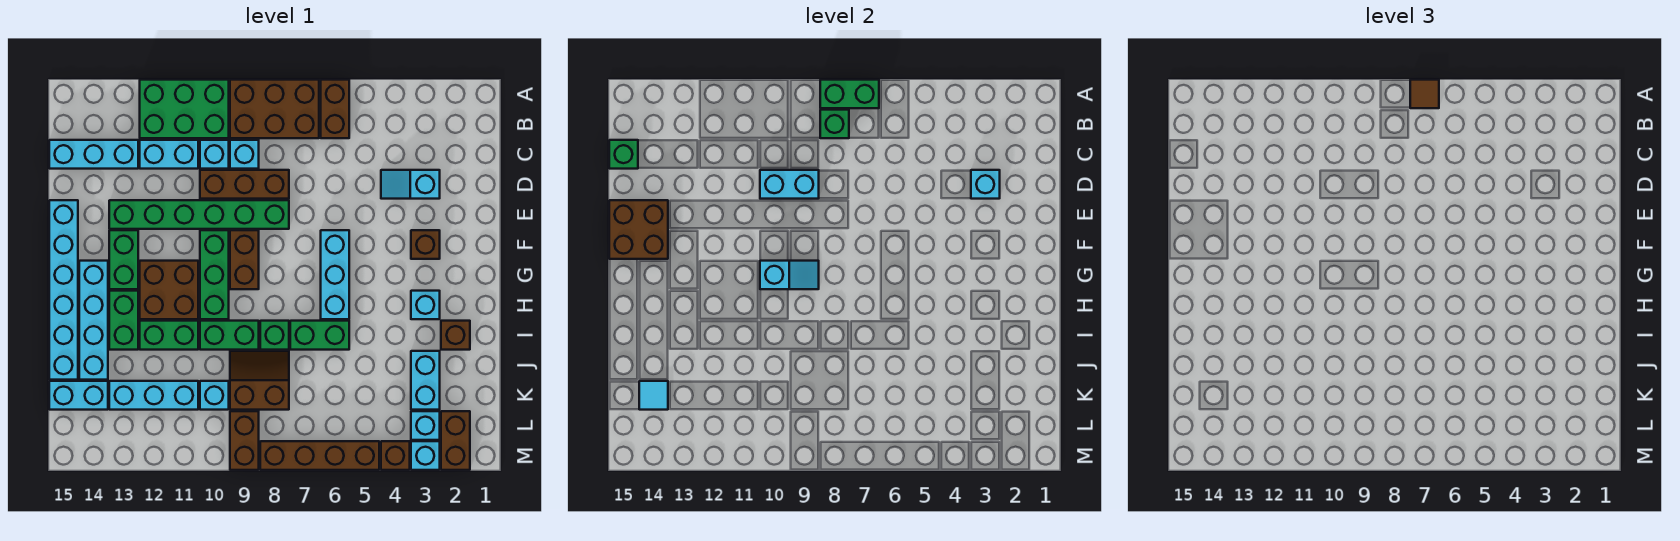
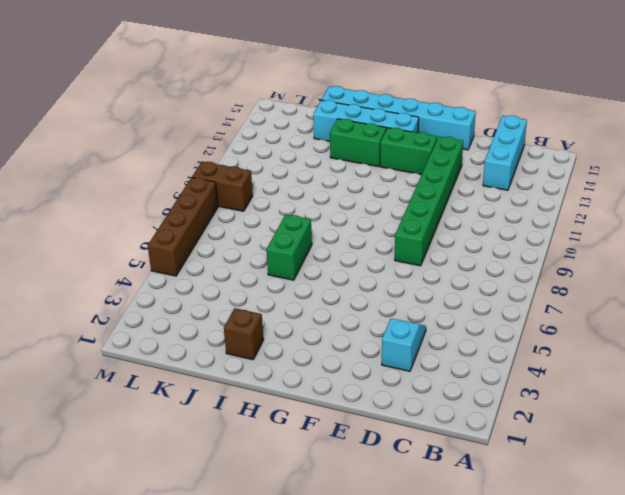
none -> brown 1x2 brick [321,80,349,138]
none -> brown 2x3 brick [230,80,319,138]
none -> green 2x3 brick [140,80,229,138]
none -> cyan 1x1 brick [230,140,259,169]

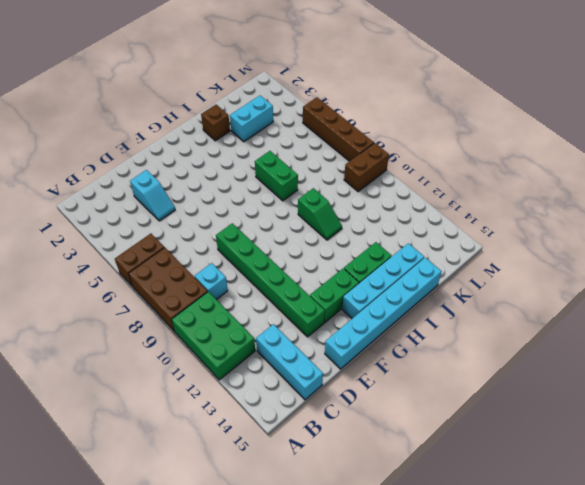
green 1x2 slope [298,188,342,240] -> green 1x2 brick [200,321,259,350]
none -> cyan 1x1 brick [200,140,229,169]
none -> cyan 1x2 brick [140,140,198,169]
none -> brown 1x3 brick [200,170,289,199]
none -> brown 1x1 brick [411,230,440,259]

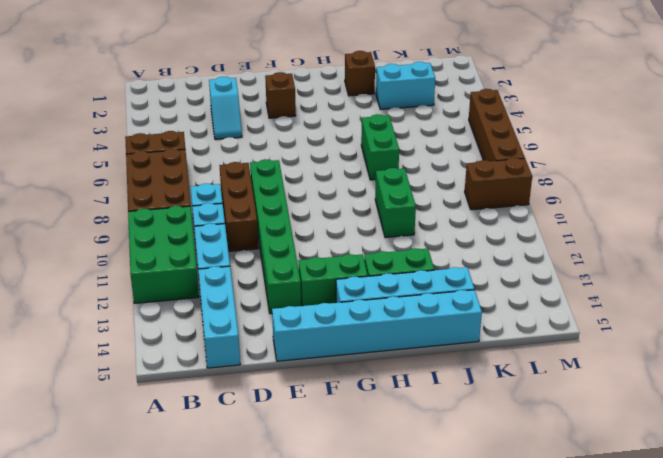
none -> cyan 1x3 brick [321,230,349,319]
none -> brown 1x2 brick [230,230,259,289]
none -> green 1x3 brick [200,230,229,319]
none -> brown 2x2 brick [140,261,198,319]

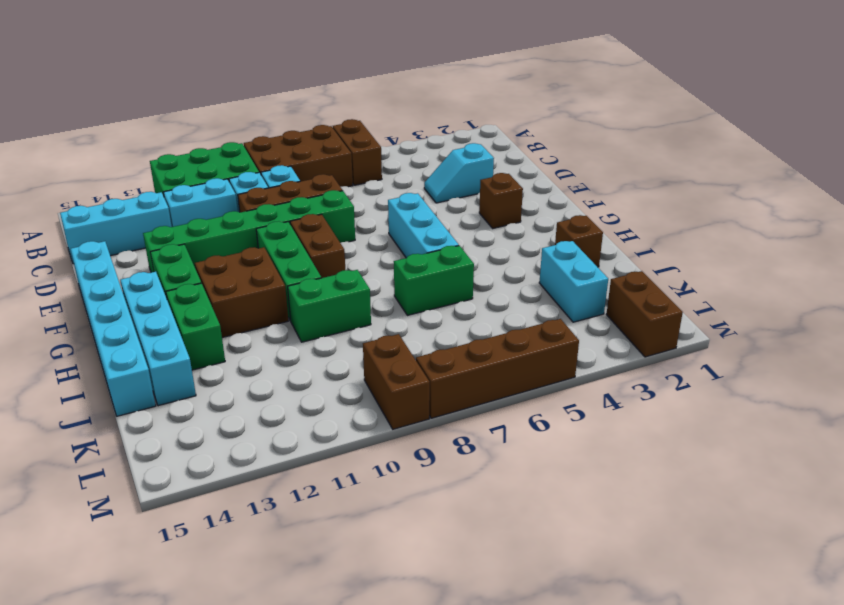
none -> cyan 1x1 brick [411,291,440,319]
none -> green 1x1 brick [260,321,289,350]
none -> green 1x2 brick [140,321,198,350]
none -> brown 2x2 slope [230,351,289,410]

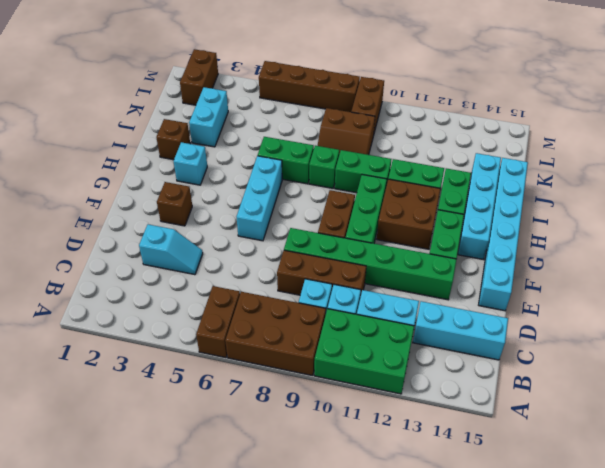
none -> cyan 1x1 brick [200,381,229,410]
none -> cyan 1x3 brick [109,381,198,410]
none -> cyan 1x2 brick [49,381,108,410]
none -> cyan 1x1 brick [411,411,440,440]

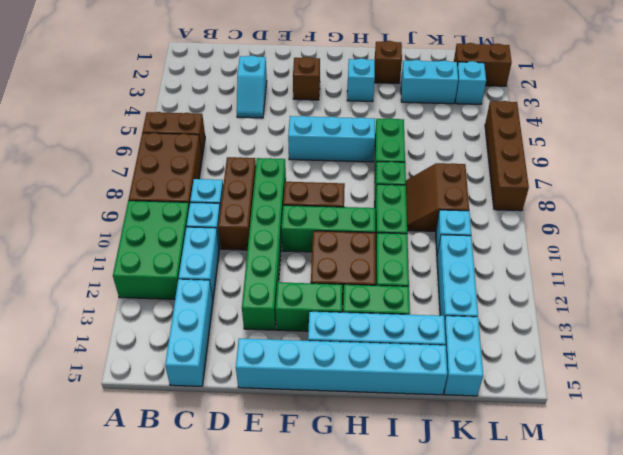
none -> brown 1x2 brick [230,411,259,470]
none -> cyan 1x1 brick [411,441,440,470]
none -> brown 1x1 brick [381,441,410,470]
none -> green 1x2 brick [820,80,879,108]

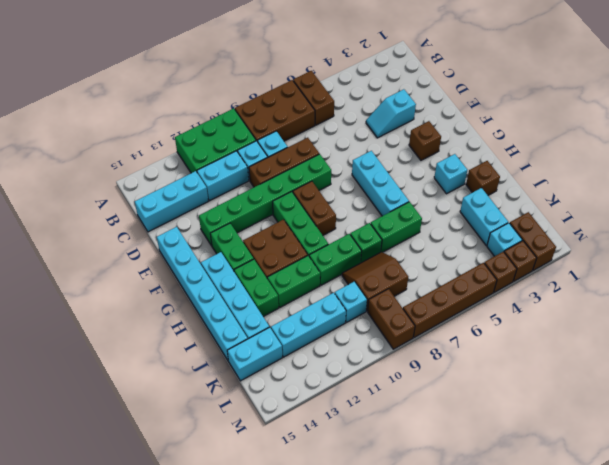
brown 1x1 brick [504,241,537,281] -> cyan 1x1 brick [411,441,440,470]
none -> green 1x2 brick [820,80,879,108]
none -> green 1x1 brick [820,110,849,138]
none -> green 1x1 brick [609,140,638,169]
none -> cyan 1x1 brick [971,170,1000,199]

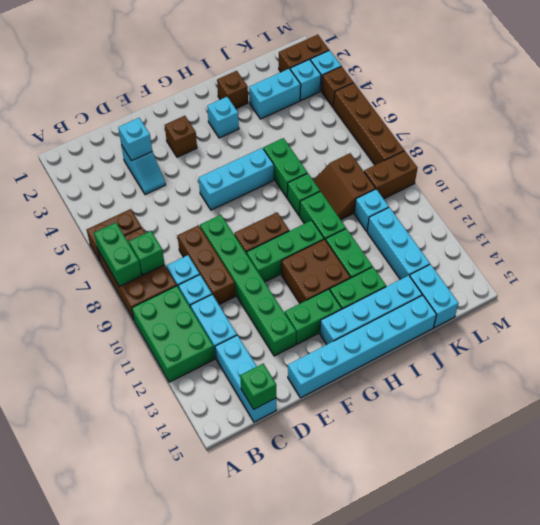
none -> cyan 1x2 brick [760,170,819,199]
none -> brown 2x2 brick [609,200,668,259]
none -> cyan 1x2 slope [760,261,819,289]
none -> cyan 1x1 tile [639,381,668,410]

